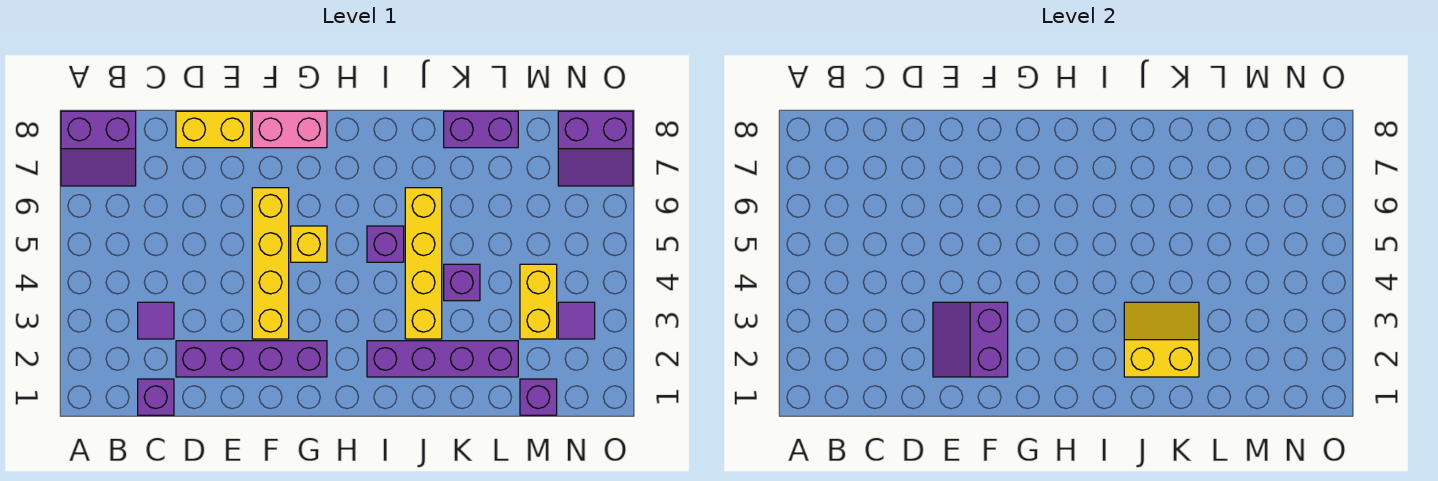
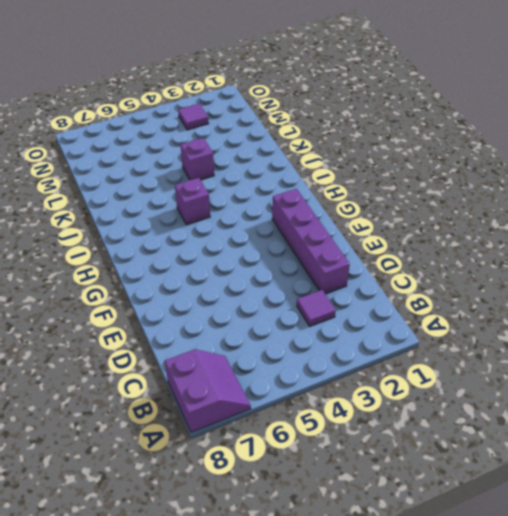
none -> purple 1x1 brick [138,379,174,415]
none -> yellow 1x2 brick [176,111,251,148]
none -> yellow 1x4 brick [252,188,289,339]

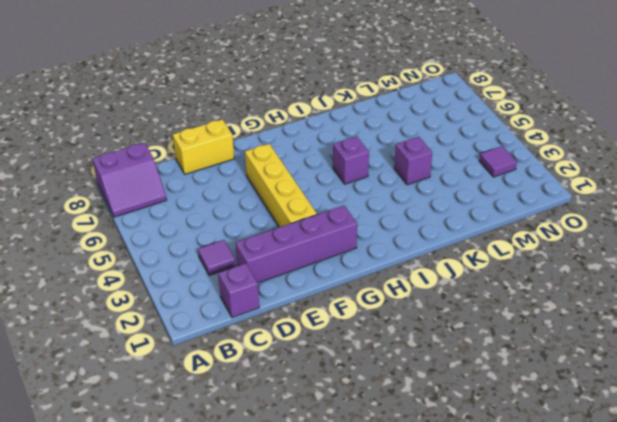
none -> pink 1x2 brick [252,111,327,148]
none -> yellow 1x1 brick [291,226,327,262]
none -> purple 1x4 brick [367,341,518,377]

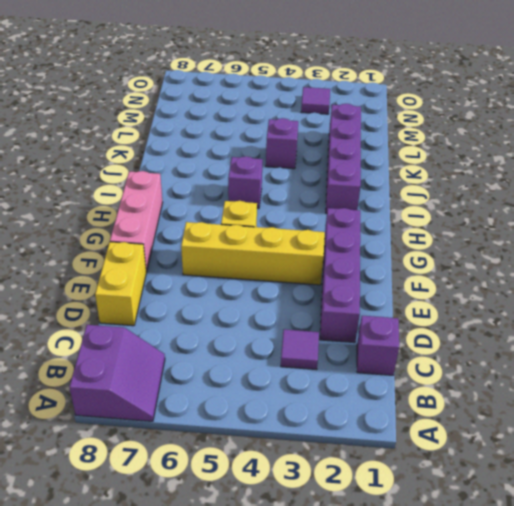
pink 1x3 brick [110,171,163,272] -> pink 1x2 brick [252,111,327,148]
none -> yellow 1x4 brick [405,188,442,339]
none -> purple 1x2 brick [444,111,518,148]
none -> purple 1x1 brick [520,379,557,415]

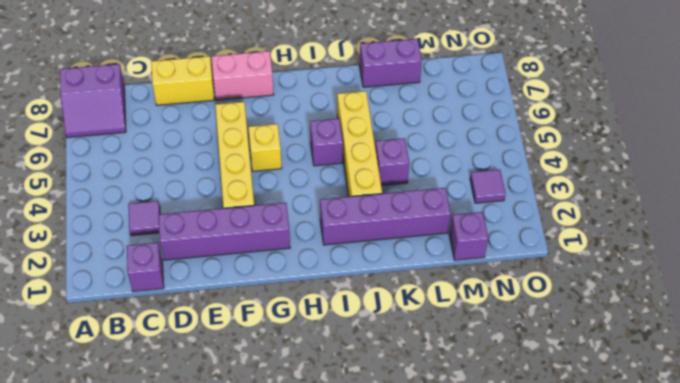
none -> yellow 1x2 brick [520,264,557,339]
none -> purple 2x2 slope [558,111,633,186]
none -> purple 2x2 slope [933,302,1008,377]

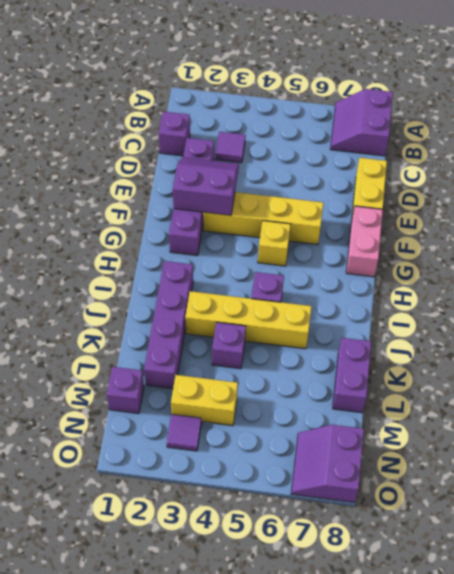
none -> yellow 2x2 slope [1124,302,1199,377]

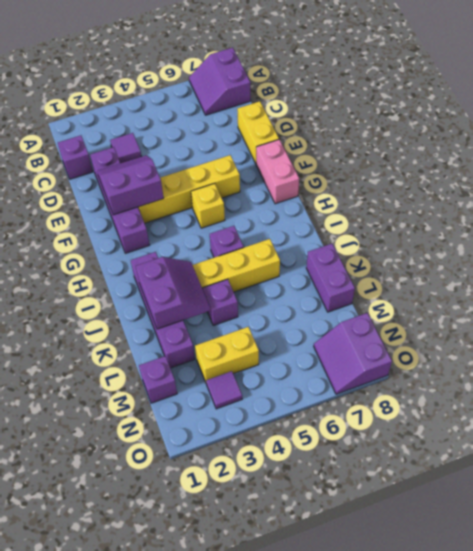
purple 2x2 slope [136,257,210,329] -> yellow 2x2 slope [1124,302,1199,377]

